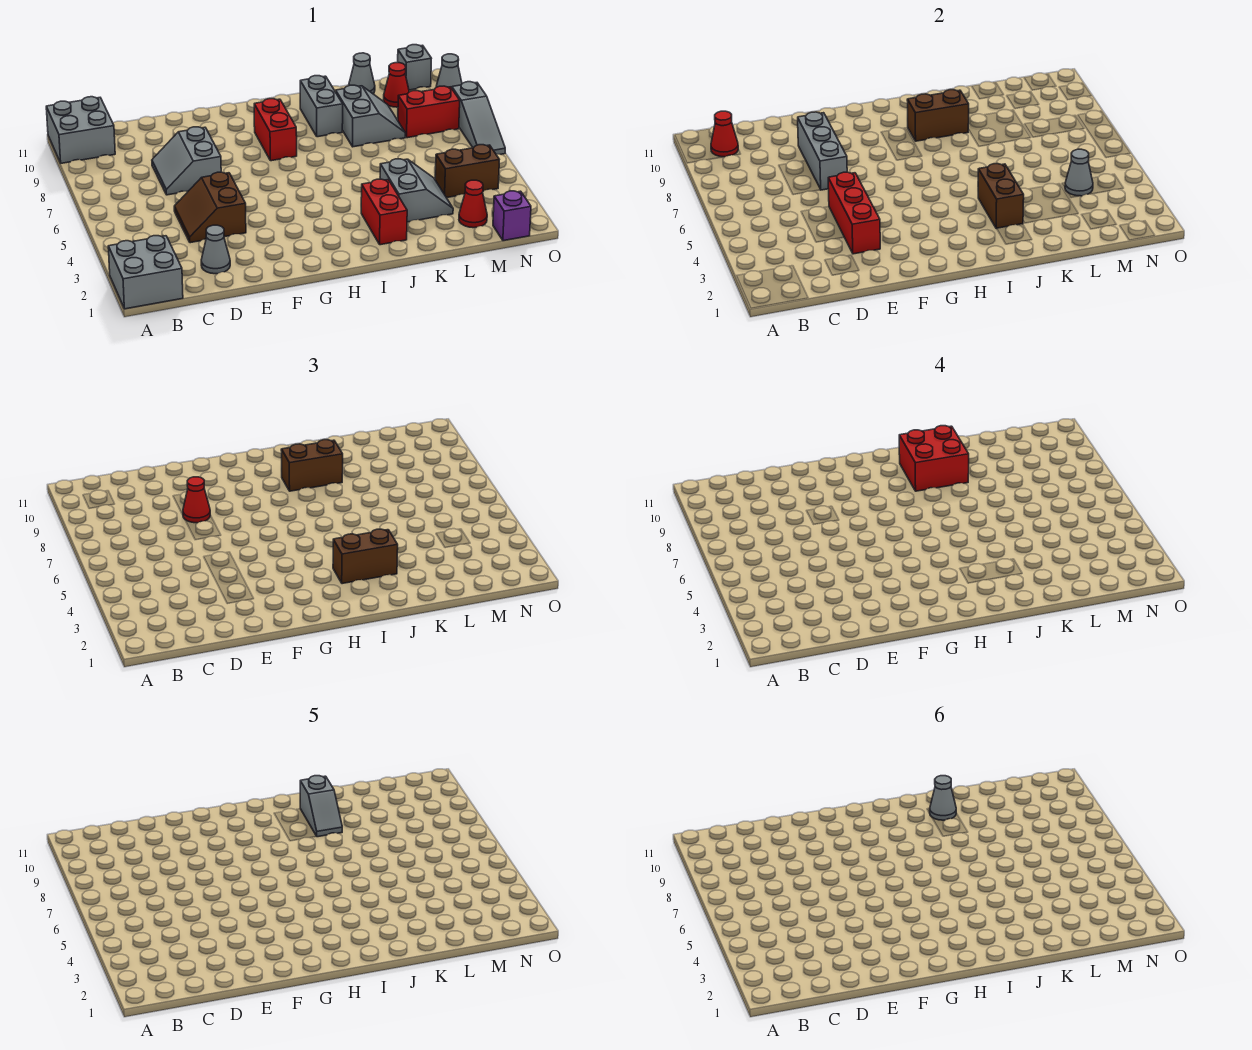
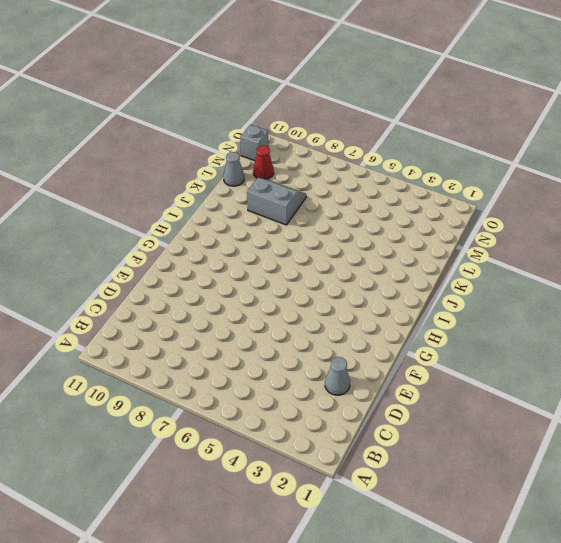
none -> grey 2x2 brick [108,236,183,309]
none -> grey 2x2 brick [46,97,115,163]
none -> brown 2x2 slope [174,172,246,243]
none -> grey 2x2 slope [152,127,221,195]

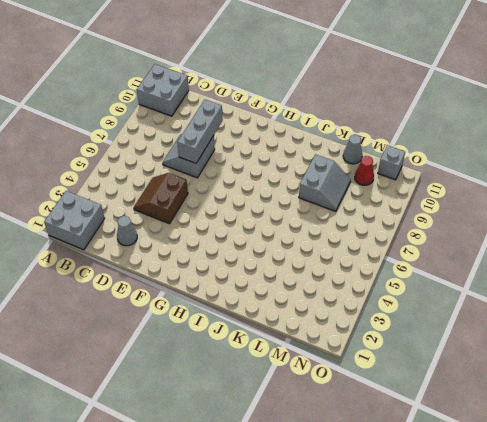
none -> red 1x2 brick [254,99,297,161]
none -> red 1x2 brick [361,179,407,245]
none -> grey 1x2 brick [300,76,343,137]
none -> grey 2x2 slope [380,159,453,222]

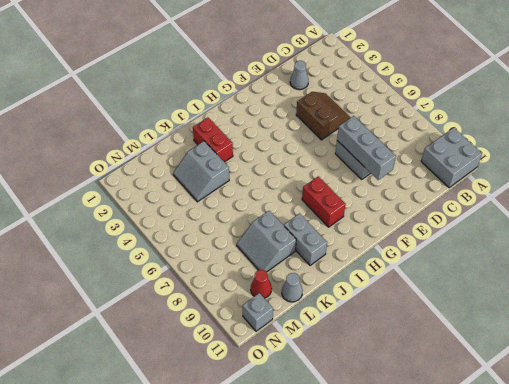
none -> grey 2x2 brick [108,236,183,309]
none -> red 1x1 cone [459,180,487,228]
none -> brown 1x2 brick [435,145,499,198]
none -> red 1x2 brick [398,86,460,138]

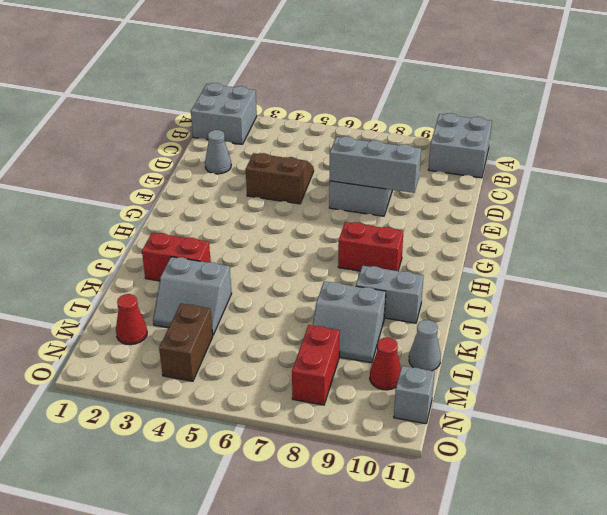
none -> purple 1x1 brick [493,191,531,241]
none -> grey 1x3 slope [452,82,505,154]
none -> grey 1x1 cone [436,54,462,88]
none -> red 1x1 cone [711,111,738,157]

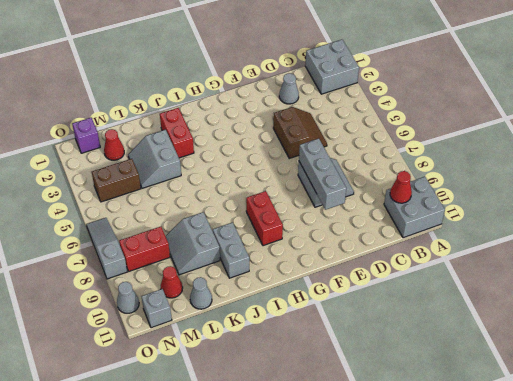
none -> red 1x3 brick [828,172,880,254]
none -> brown 1x2 brick [907,90,969,141]
none -> brown 1x2 brick [978,164,1024,229]
none -> grey 1x1 cone [1065,149,1093,196]

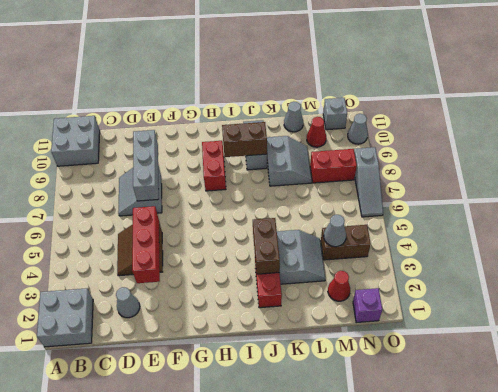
none -> red 1x1 cone [711,111,738,157]
none -> red 1x1 cone [183,477,210,523]
none -> brown 1x2 brick [333,529,398,584]
none -> brown 1x2 brick [281,440,343,491]

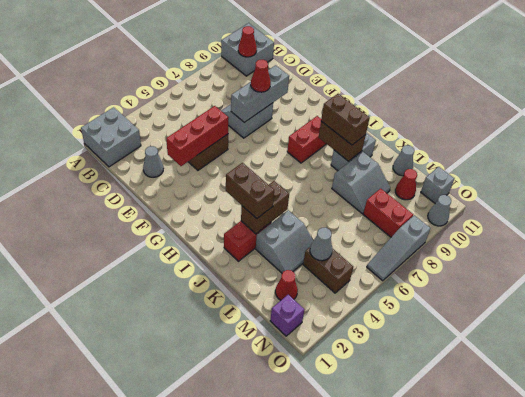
none -> red 2x2 brick [899,426,969,491]
none -> grey 1x2 slope [300,776,342,837]
none -> grey 1x1 cone [930,776,956,820]

